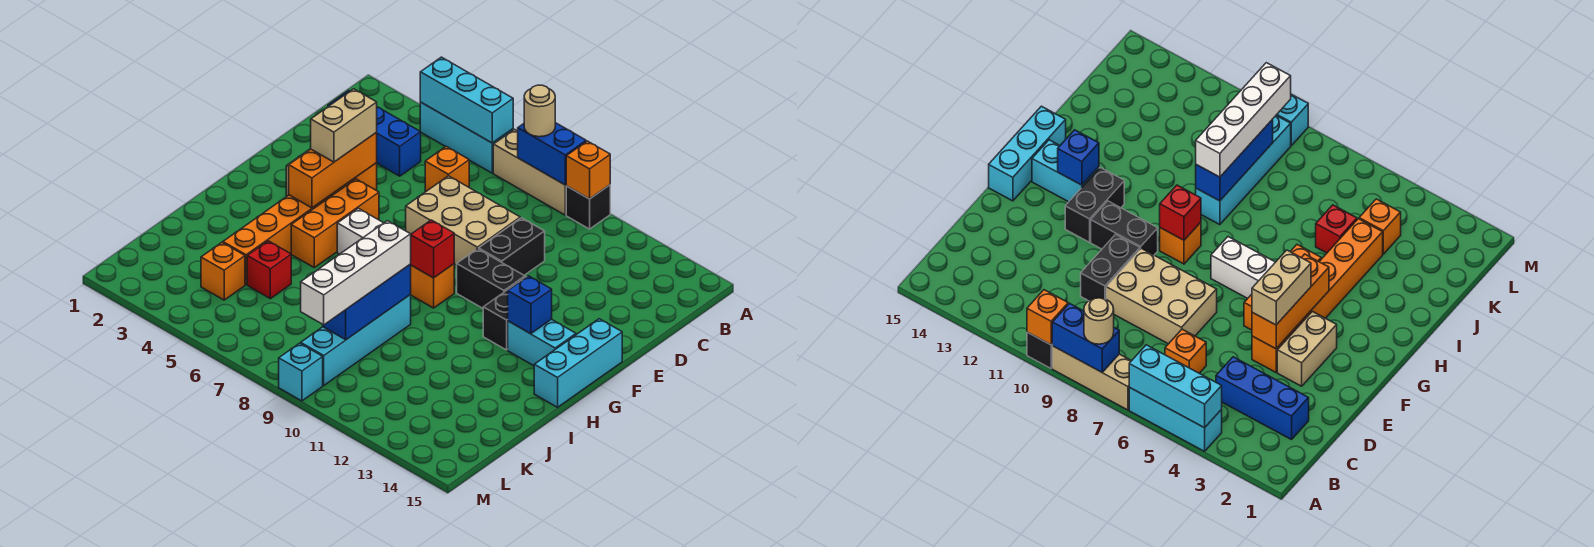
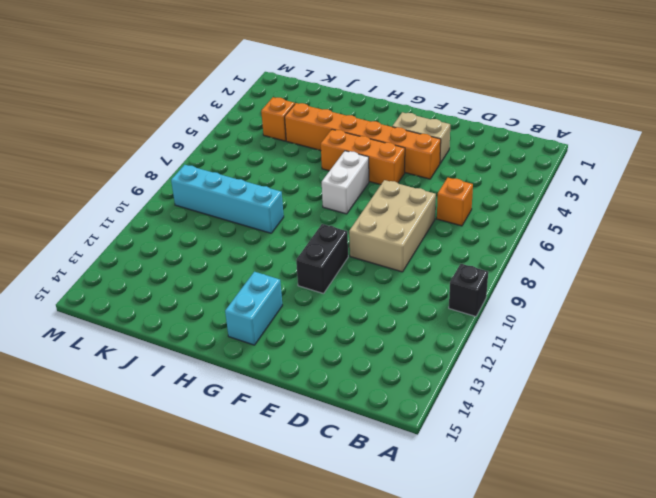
none -> cyan 1x3 brick [420,102,513,173]
none -> tan 1x3 brick [493,129,566,215]
none -> blue 1x3 brick [328,91,421,176]
none -> black 1x2 brick [479,218,545,275]

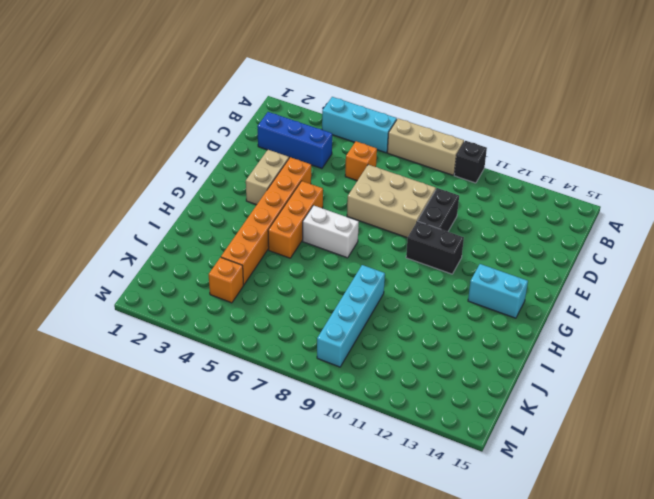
none -> black 1x2 brick [483,277,526,350]
none -> cyan 1x3 brick [534,319,622,407]
none -> orange 1x1 brick [410,264,454,308]
none -> red 1x1 brick [247,241,291,299]

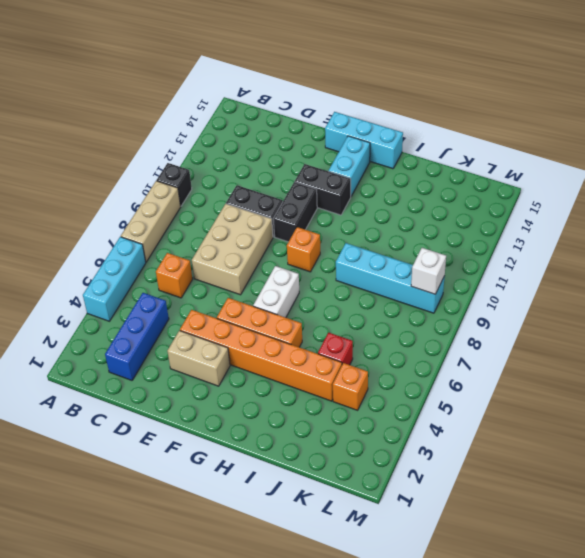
white 1x1 brick [411,248,446,294] -> none
none -> cyan 1x1 brick [279,343,323,401]
none -> cyan 1x3 brick [420,57,513,143]
none -> blue 1x2 brick [518,123,586,185]
none -> orange 1x1 brick [566,141,610,199]

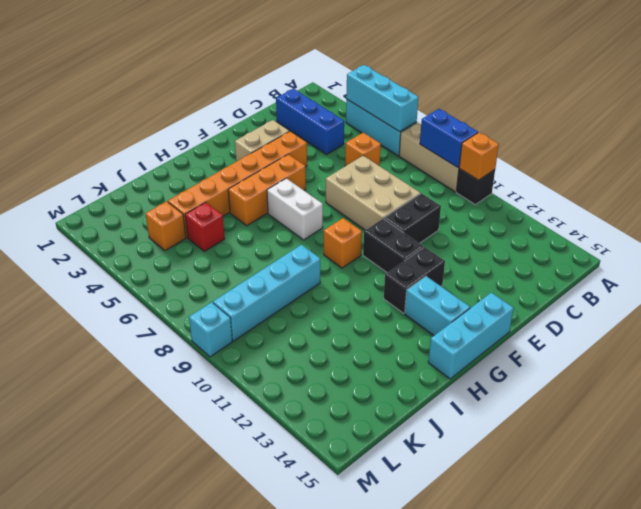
none -> orange 1x3 brick [289,133,377,208]
none -> red 1x1 brick [411,220,454,278]
none -> blue 1x1 brick [508,276,552,334]
none -> blue 1x3 brick [323,264,411,340]

